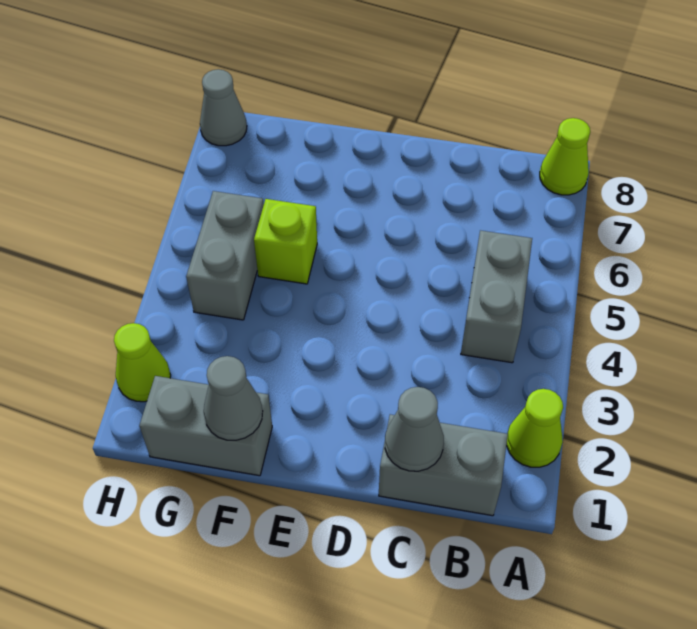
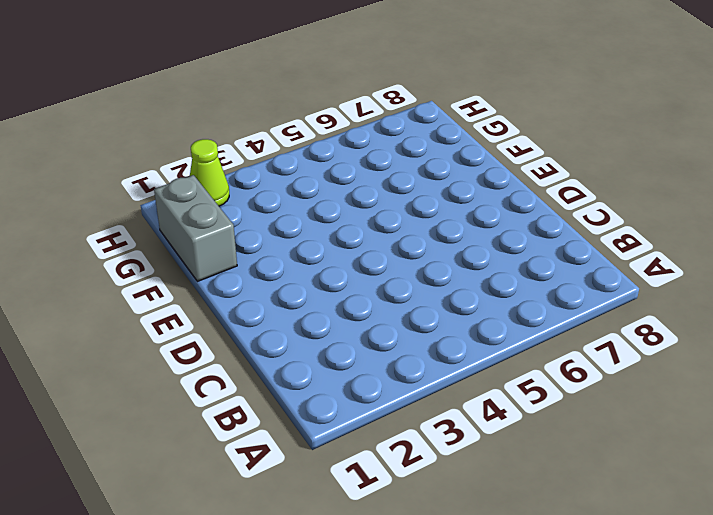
none -> lime 1x1 cone [506,389,563,467]
none -> lime 1x1 cone [540,118,590,195]

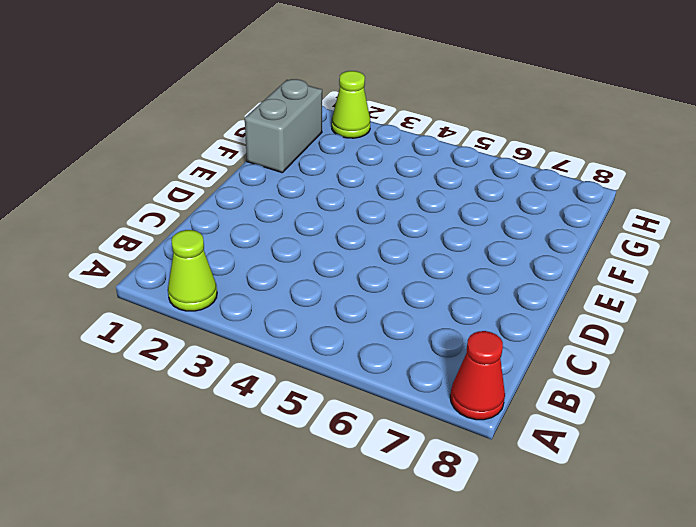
red 1x1 cone [450,331,505,420] -> lime 1x1 cone [540,118,590,195]
none -> grey 1x2 brick [379,414,508,516]
none -> grey 1x2 brick [461,230,532,363]

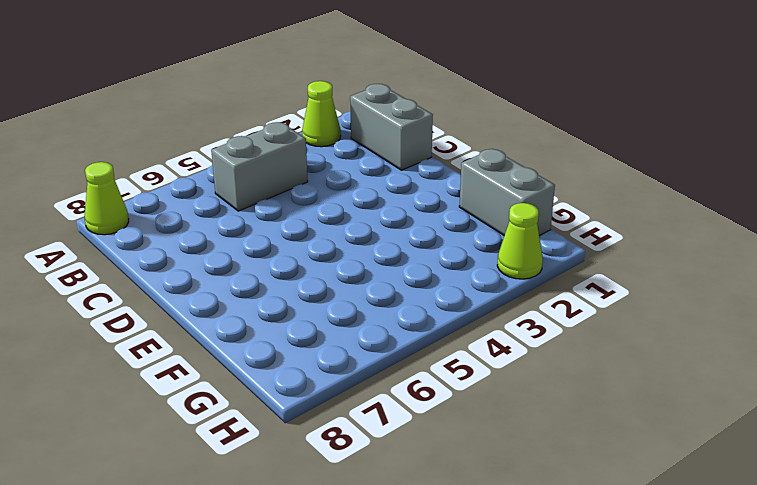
none -> lime 1x1 brick [254,199,317,284]
none -> grey 1x2 brick [186,191,264,320]

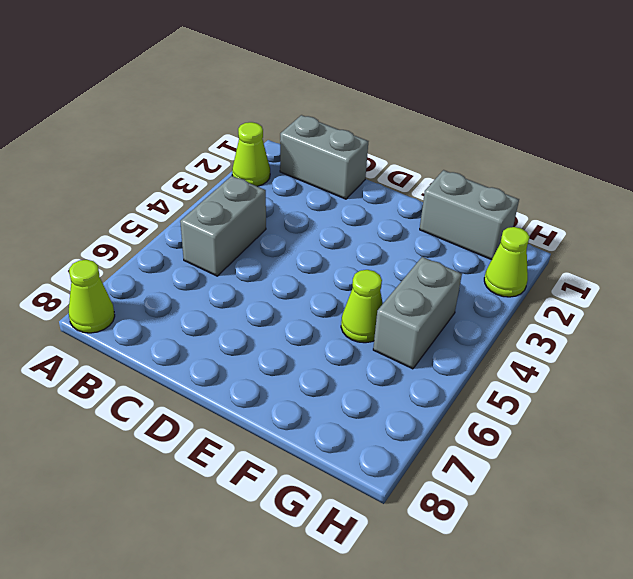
lime 1x1 cone [341,270,383,343] -> lime 1x1 brick [254,199,317,284]
none -> grey 1x1 cone [200,69,247,146]
none -> grey 1x1 cone [385,387,444,471]

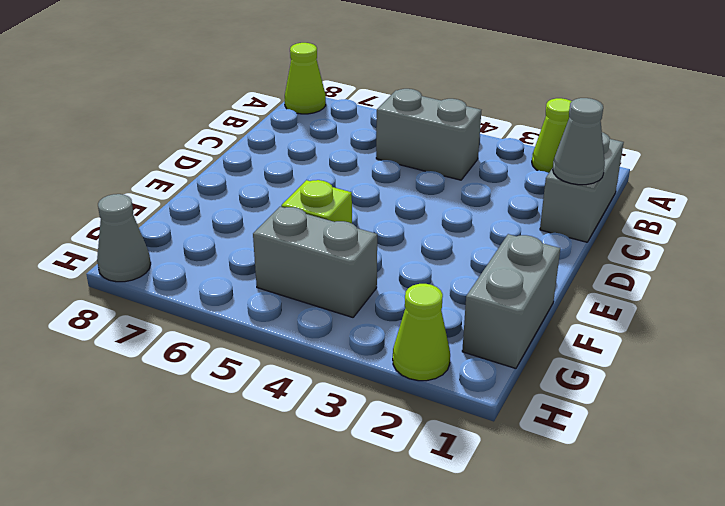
none -> grey 1x1 cone [204,356,263,440]

